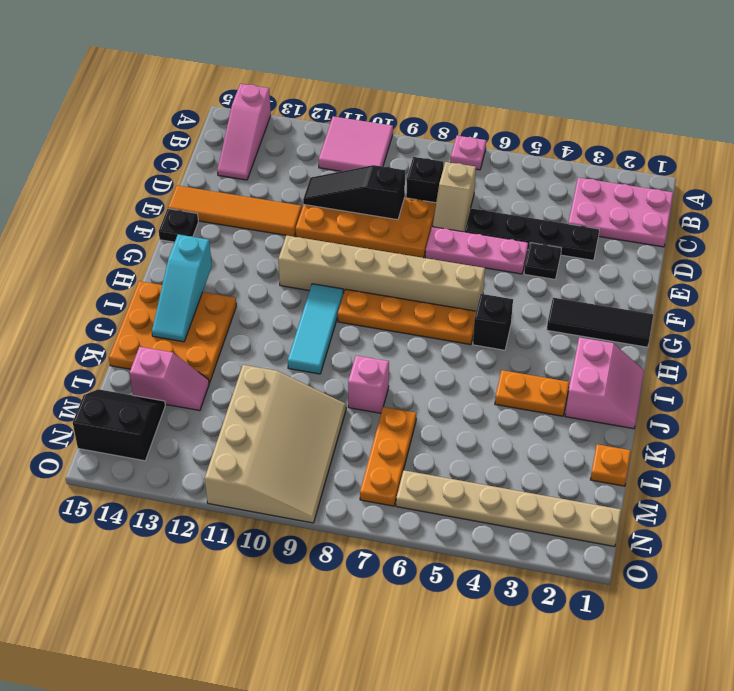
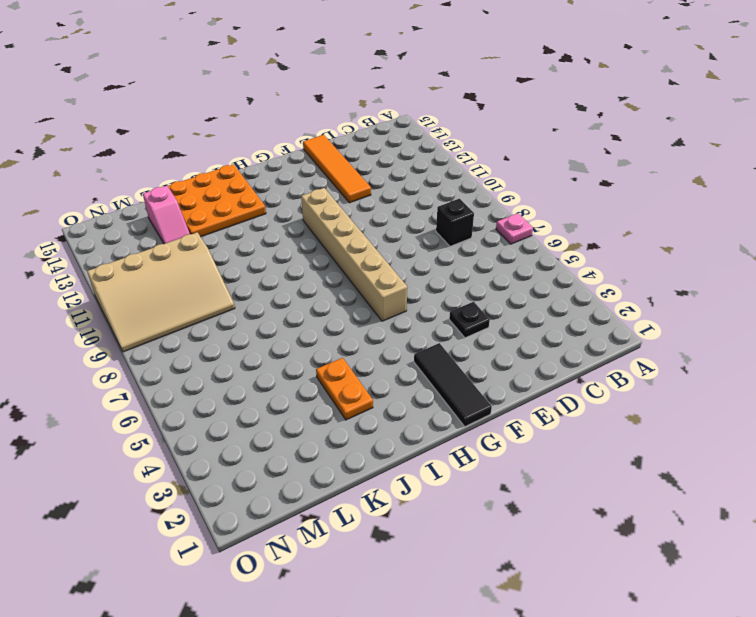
none -> pink 2x2 tile [319,116,393,171]
none -> pink 1x3 slope [217,84,271,180]
none -> pink 2x3 plate [568,178,673,247]

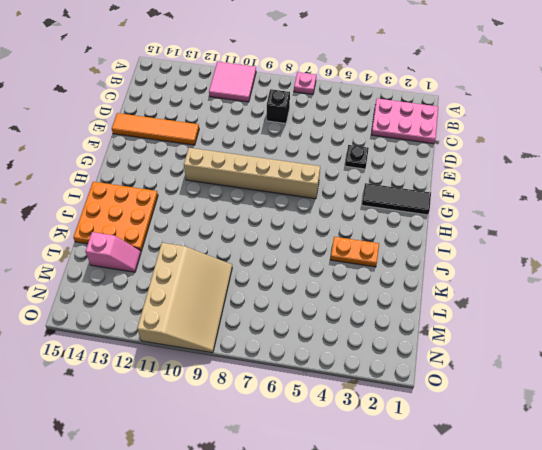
none -> pink 1x3 slope [217,84,271,180]
none -> tan 1x2 slope [432,162,476,232]
none -> black 1x4 plate [465,208,599,260]

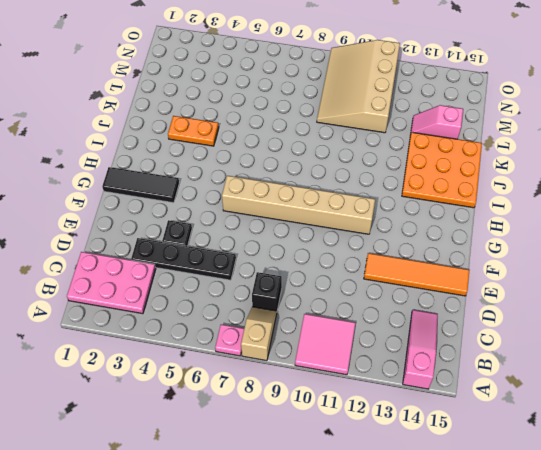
tan 1x2 slope [241,307,277,361] -> tan 1x2 slope moved to [432,162,476,232]
none -> orange 2x4 plate [296,198,436,258]
none -> pink 1x3 plate [425,227,528,274]
none -> black 1x1 plate [159,209,198,242]

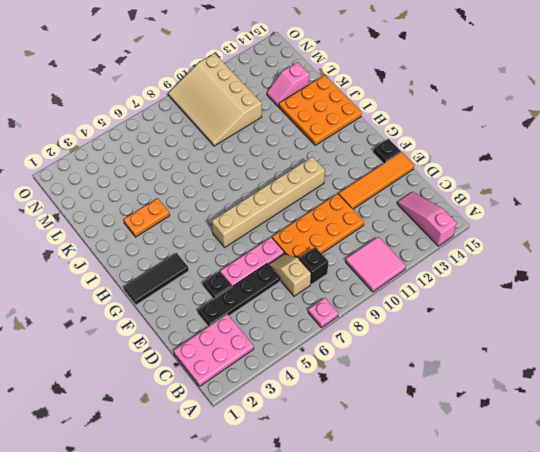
none -> black 1x1 brick [473,294,513,350]
none -> orange 1x4 plate [338,289,476,345]
none -> cyan 1x3 tile [288,284,344,374]

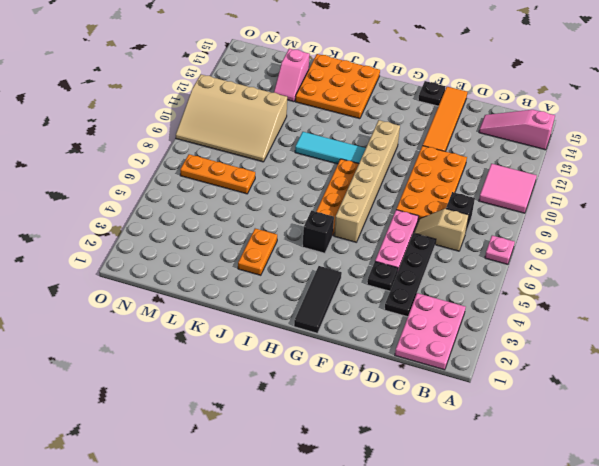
none -> pink 2x2 slope [565,337,644,429]
none -> pink 1x1 brick [348,356,389,413]
none -> orange 1x1 plate [590,444,631,486]

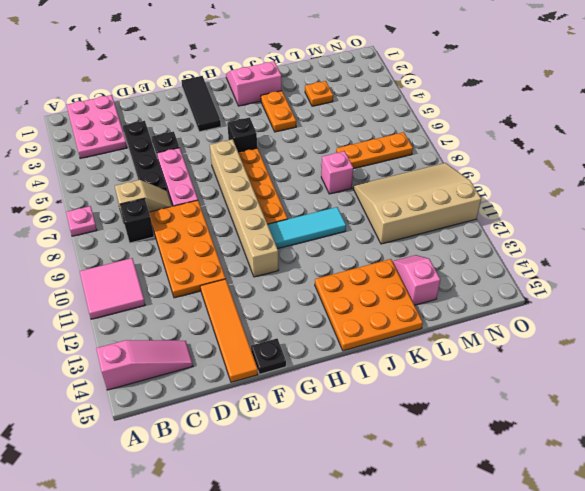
orange 1x1 plate [305,81,333,106] -> orange 1x1 plate moved to [590,444,631,486]
none -> black 2x2 slope [73,389,165,461]
none -> tan 1x6 plate [396,470,621,547]
none -> black 1x3 slope [303,165,405,220]

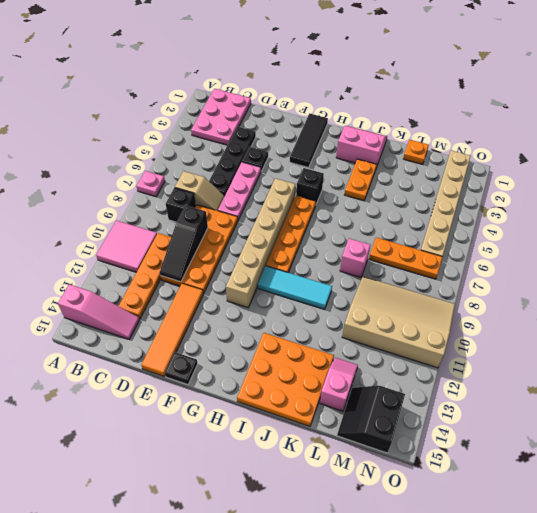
orange 1x4 plate [119,233,171,319] -> none
none -> cyan 1x3 slope [152,234,212,342]

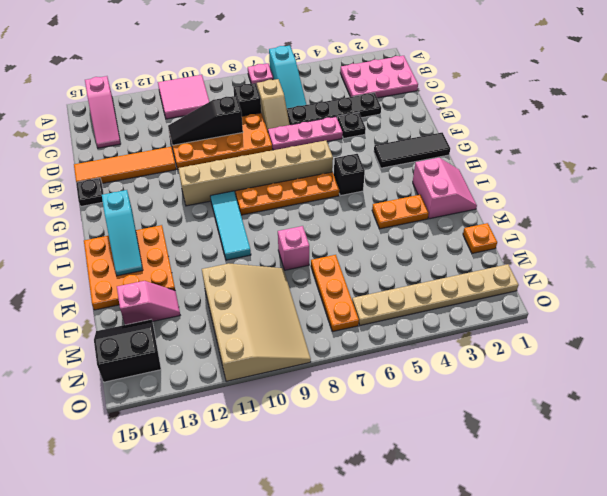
cyan 1x3 slope [269,46,306,108] -> none

